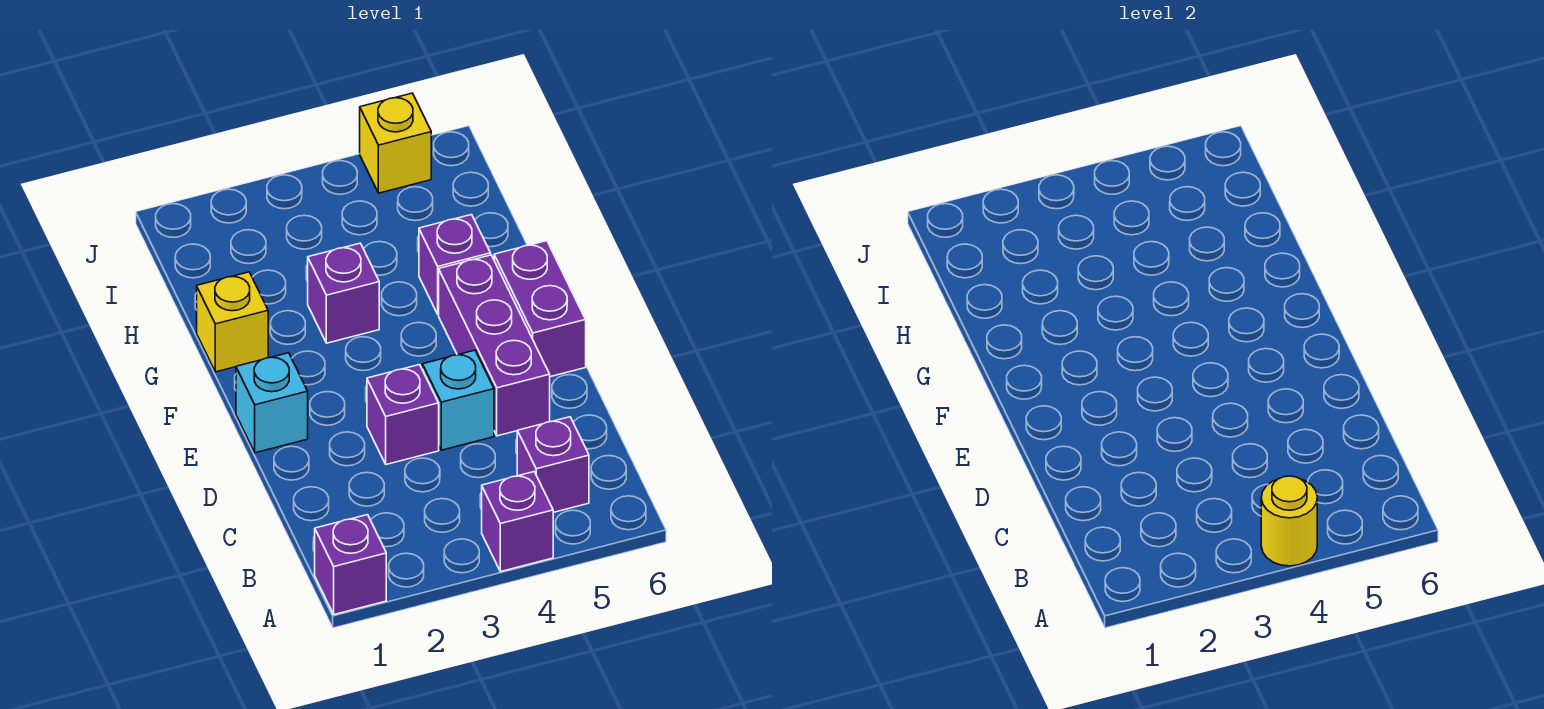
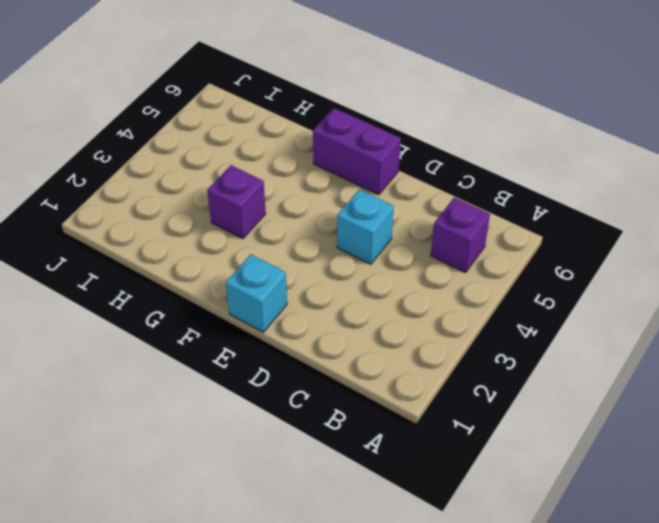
none -> purple 1x1 brick [315,515,386,615]
none -> purple 1x1 brick [482,472,553,572]
none -> purple 1x1 brick [367,365,439,464]

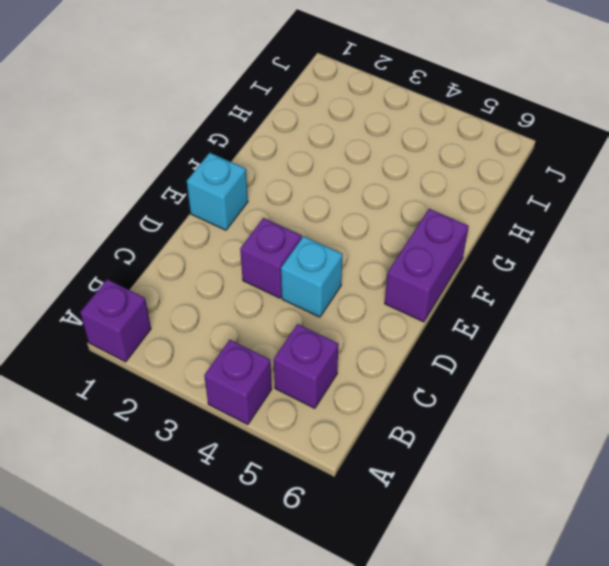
none -> purple 1x3 brick [439,255,550,436]
none -> yellow 1x1 brick [197,272,268,372]
none -> purple 1x1 brick [308,243,379,343]

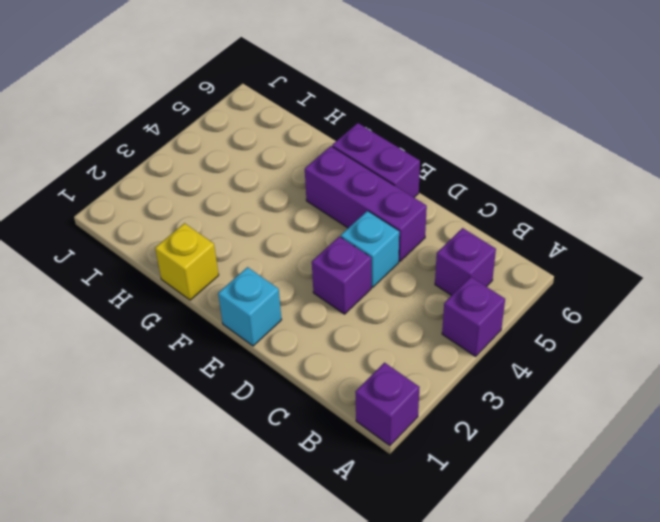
none -> purple 1x1 brick [308,243,379,343]
none -> purple 1x1 brick [419,215,491,314]
none -> yellow 1x1 brick [360,93,431,193]

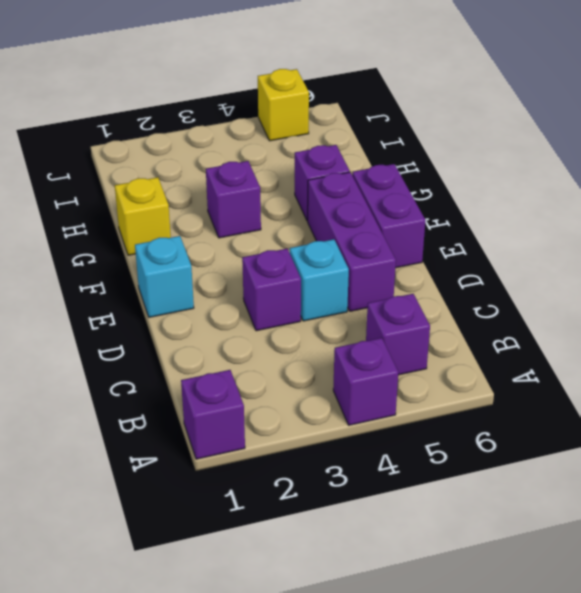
none -> yellow 1x1 round brick [1261,476,1317,566]

